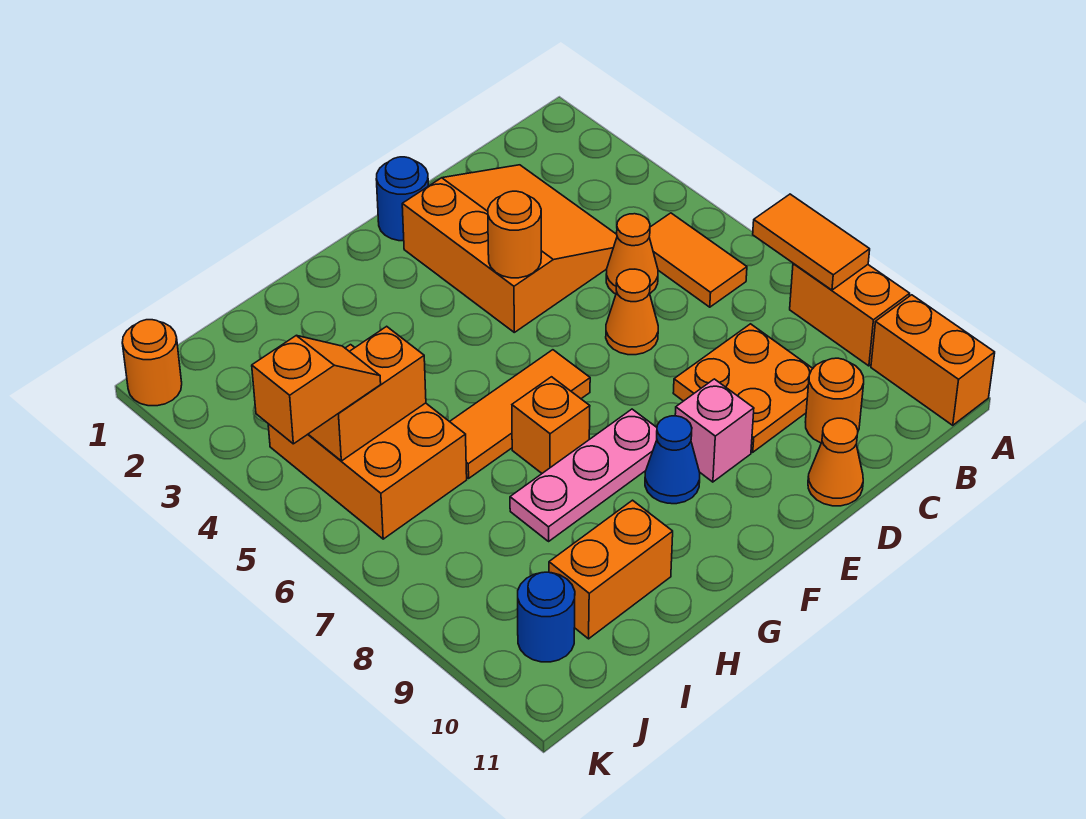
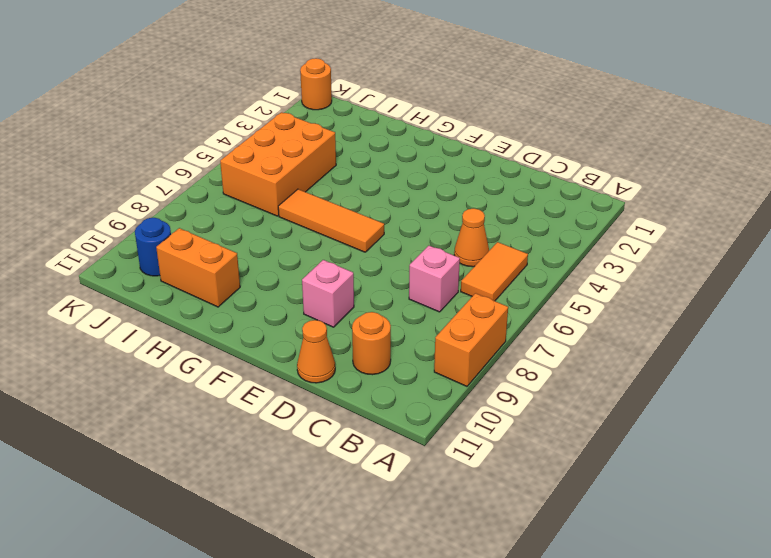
pink 1x1 brick [409,246,460,312] -> none
none -> orange 1x2 brick [871,295,995,425]
none -> orange 3x3 slope [402,165,617,332]
none -> orange 2x2 plate [673,324,813,452]

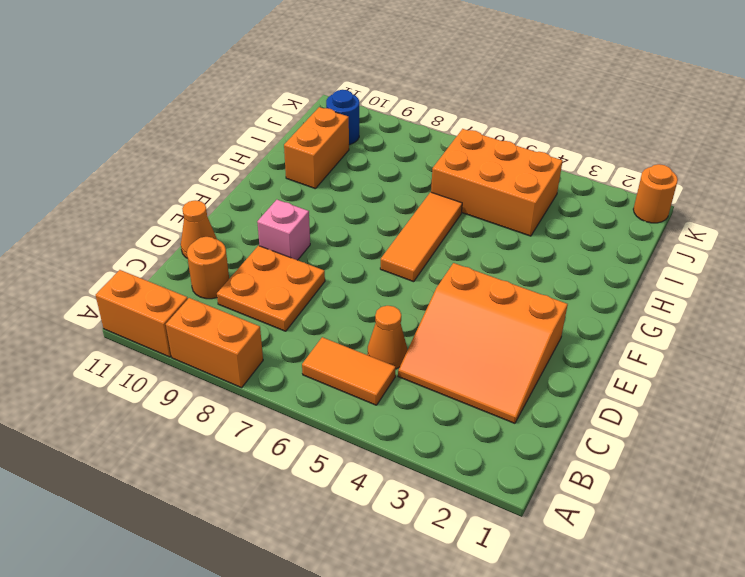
none -> orange 1x1 cone [606,269,658,355]
none -> blue 1x1 round brick [376,157,428,241]
none -> pink 1x3 plate [510,409,657,541]

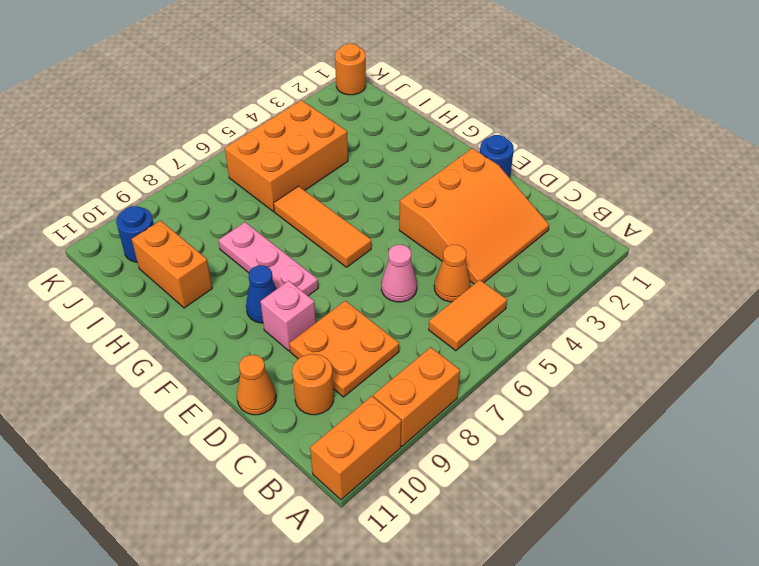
pink 1x1 cone [381,245,417,302] -> orange 1x1 cone [606,269,658,355]
none -> orange 1x1 brick [512,377,590,473]
none -> orange 1x2 tile [753,194,870,290]
none -> orange 1x1 round brick [488,191,541,278]

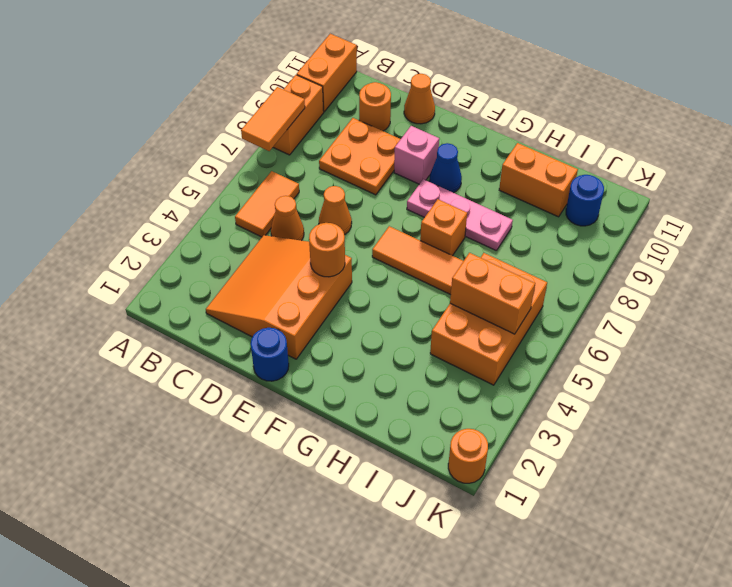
none -> orange 1x2 slope [252,336,381,444]

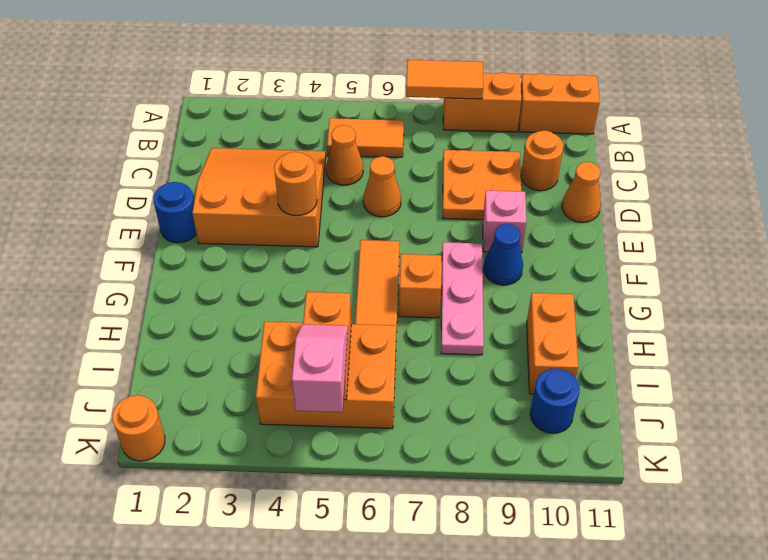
pink 1x2 slope [292,324,348,412] -> orange 1x2 slope [252,336,381,444]

